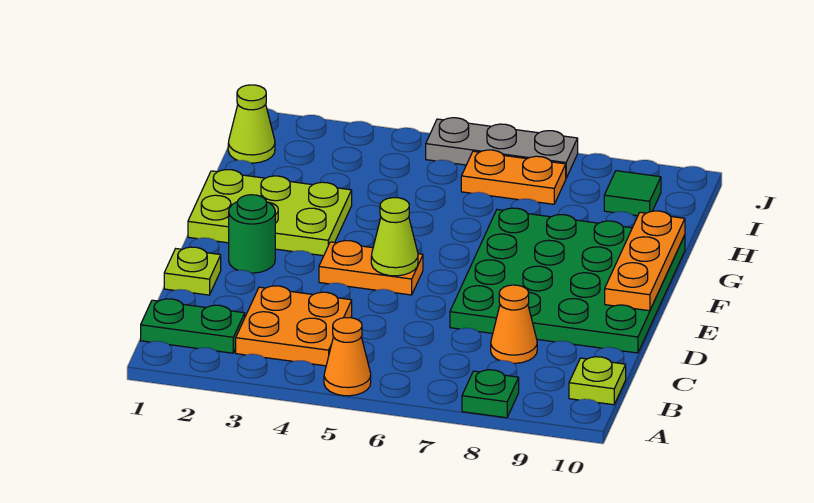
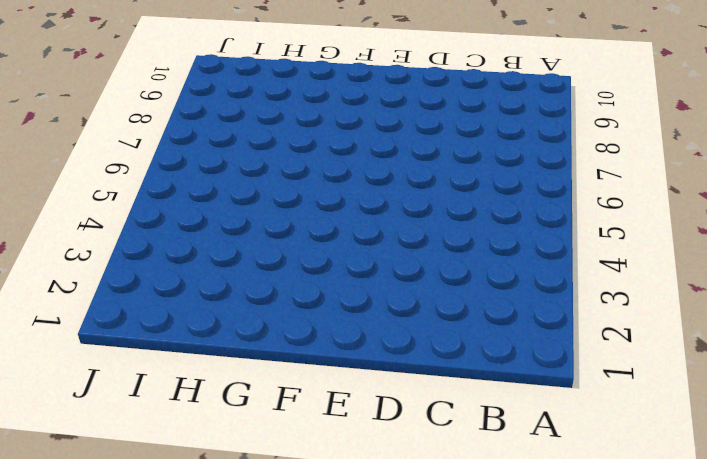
none -> orange 1x1 cone [324,318,371,396]
none -> green 1x1 plate [462,370,519,418]
none -> green 1x2 plate [141,299,245,353]

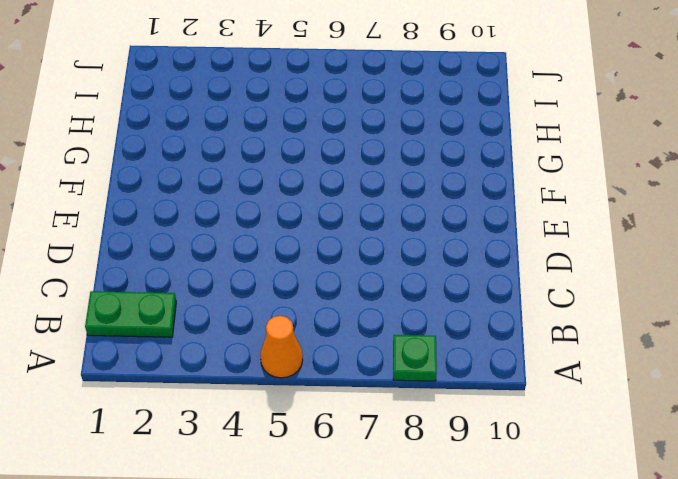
none -> orange 2x2 plate [236,286,352,366]
none -> lime 1x1 plate [569,357,626,405]
none -> orange 1x1 cone [491,285,537,363]

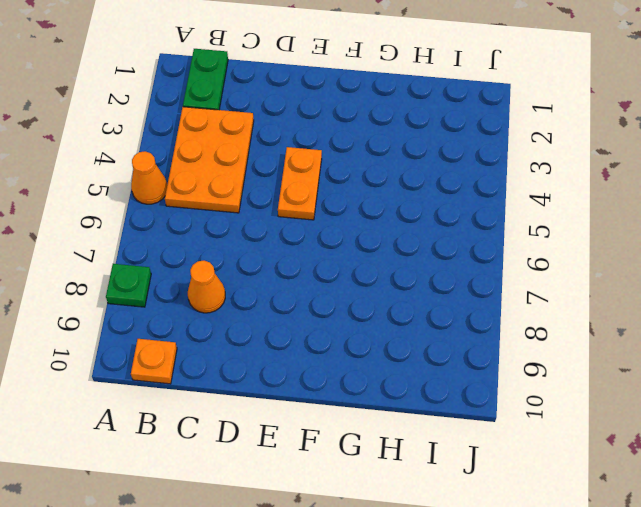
orange 2x3 plate [165,107,254,213] -> orange 2x2 plate [236,286,352,366]
orange 1x1 plate [131,339,177,384] -> lime 1x1 plate [569,357,626,405]
none -> lime 1x1 plate [164,247,221,295]
none -> green 4x4 plate [450,208,685,353]
none -> green 1x1 round brick [229,195,275,273]

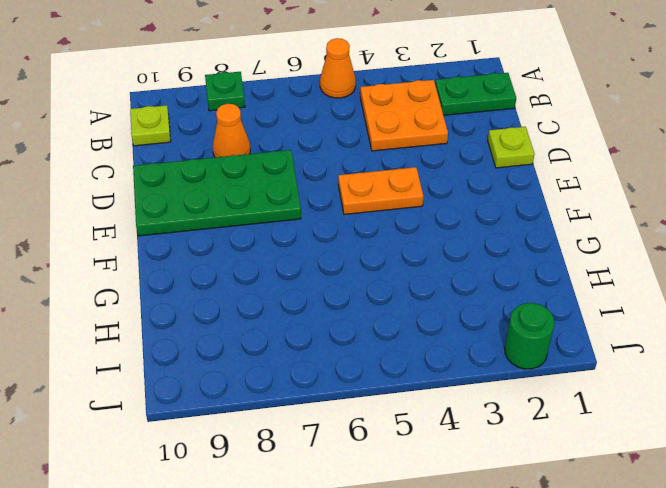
green 2x4 plate [133,150,301,236] -> green 4x4 plate [450,208,685,353]
green 1x1 round brick [505,303,555,369] -> green 1x1 round brick moved to [229,195,275,273]
none -> lime 2x3 plate [188,170,352,256]
none -> lime 1x1 cone [228,85,275,163]
none -> orange 1x2 plate [461,150,566,204]

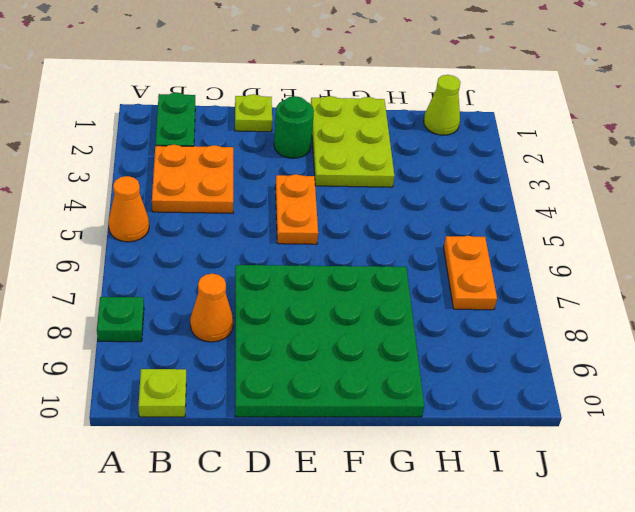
none -> green 1x1 tile [604,171,661,216]
none -> grey 1x3 plate [426,118,578,178]
none -> lime 1x1 cone [371,198,418,276]

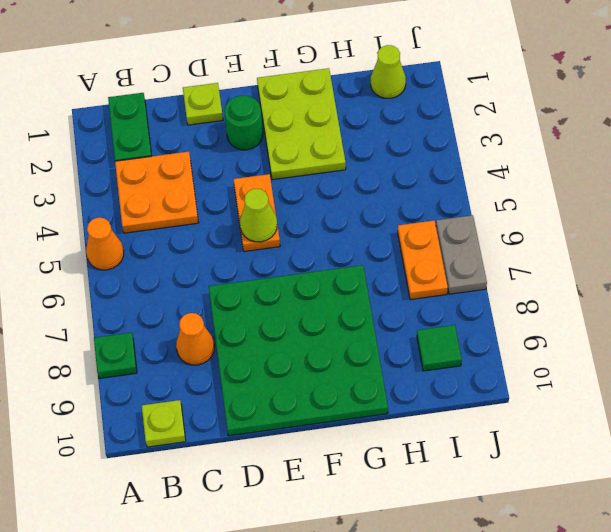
grey 1x2 plate [436,215,487,294] -> grey 1x3 plate [426,118,578,178]
none -> orange 1x3 plate [605,211,685,311]

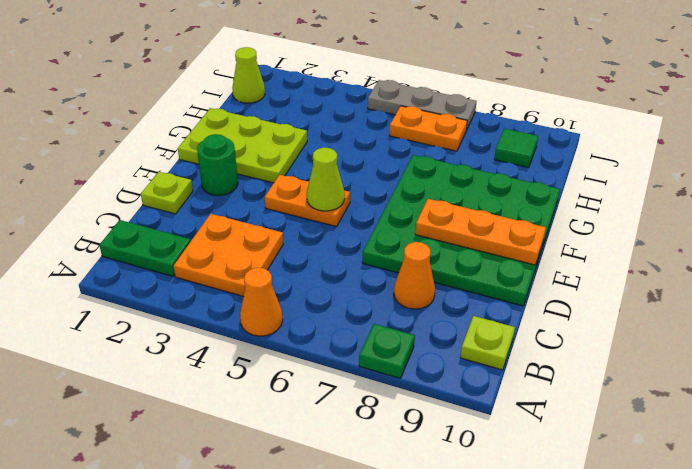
orange 1x3 plate [415,199,546,265] -> orange 1x3 plate turned to [605,211,685,311]

